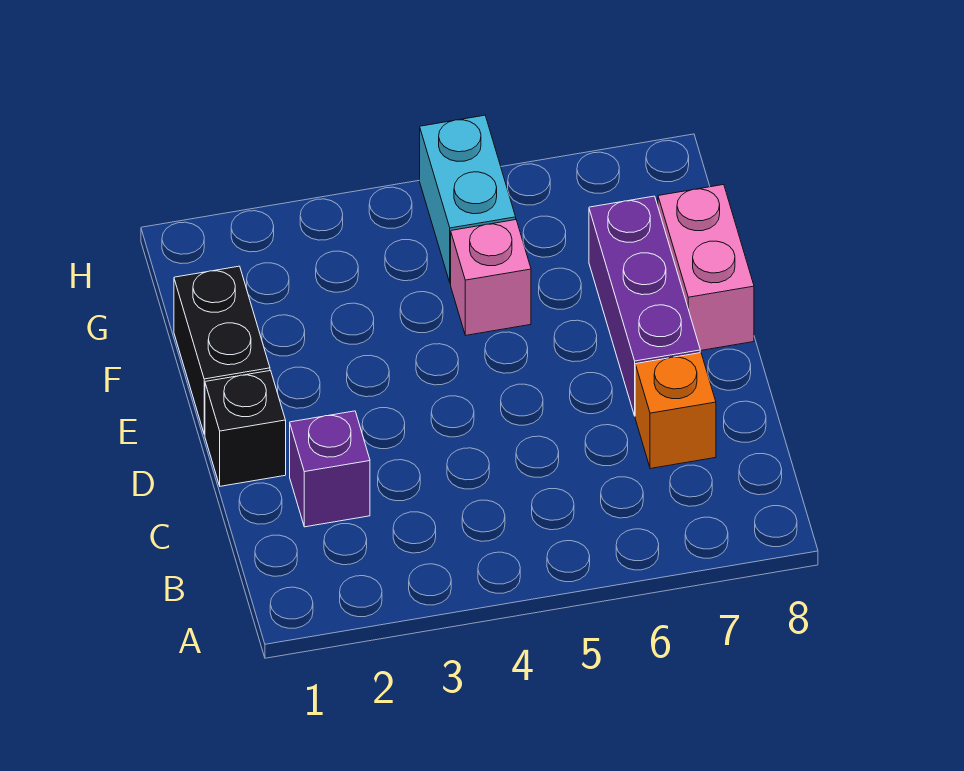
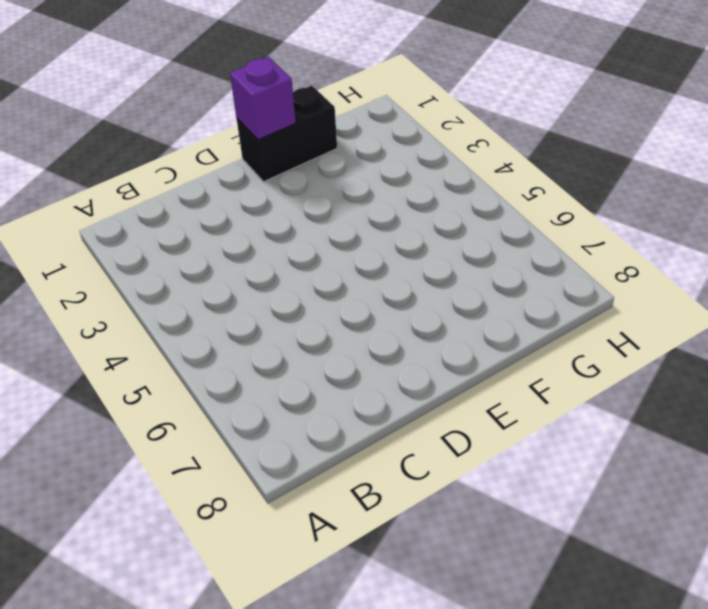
purple 1x1 brick [230,57,296,140] -> purple 1x1 brick moved to [290,411,370,527]
none -> orange 1x1 brick [635,353,716,469]
none -> black 1x1 brick [205,371,286,486]

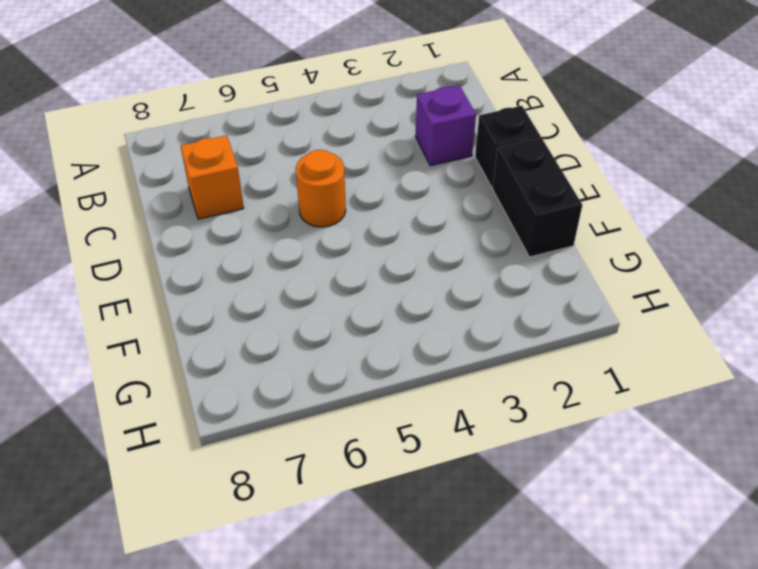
orange 1x1 round brick [296,150,346,227] -> none
none -> purple 1x3 brick [589,196,700,416]
none -> pink 1x2 brick [658,185,754,351]

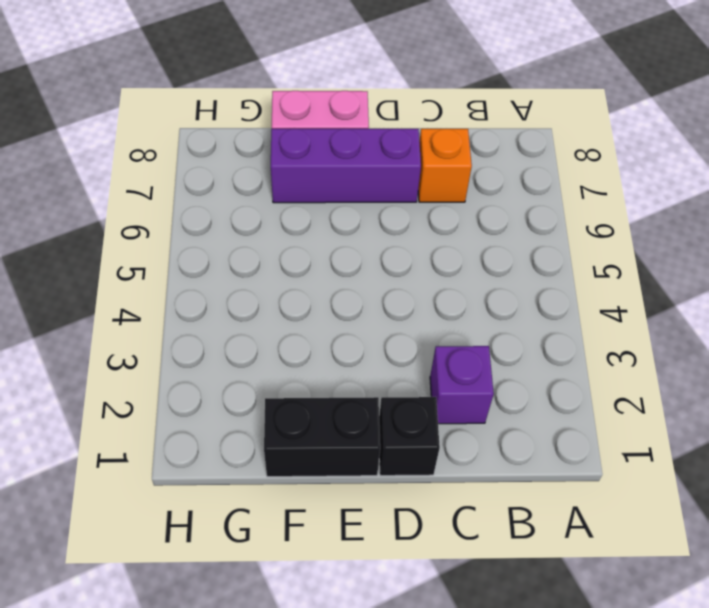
none -> pink 1x1 brick [451,220,531,335]
none -> cyan 1x2 brick [420,115,516,283]

